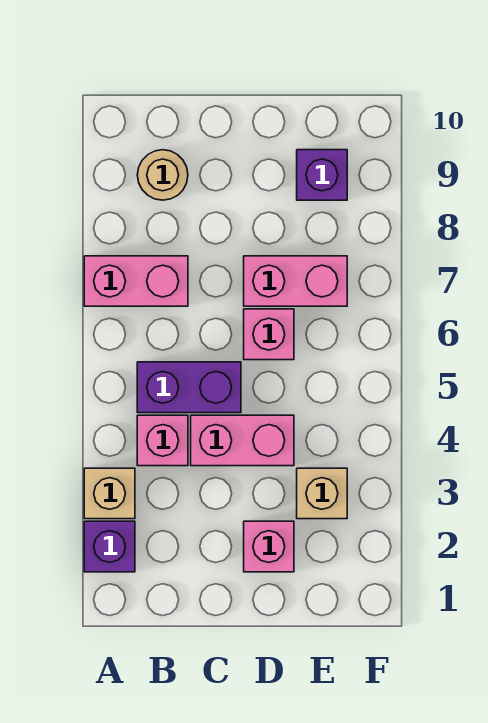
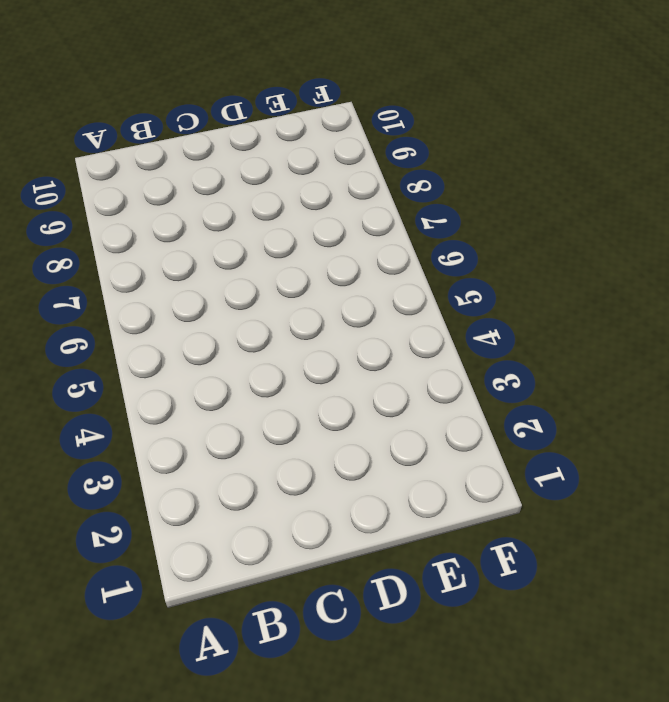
none -> purple 1x1 brick [84,521,135,572]
none -> tan 1x1 brick [84,468,135,519]
none -> pink 1x2 brick [84,256,188,306]

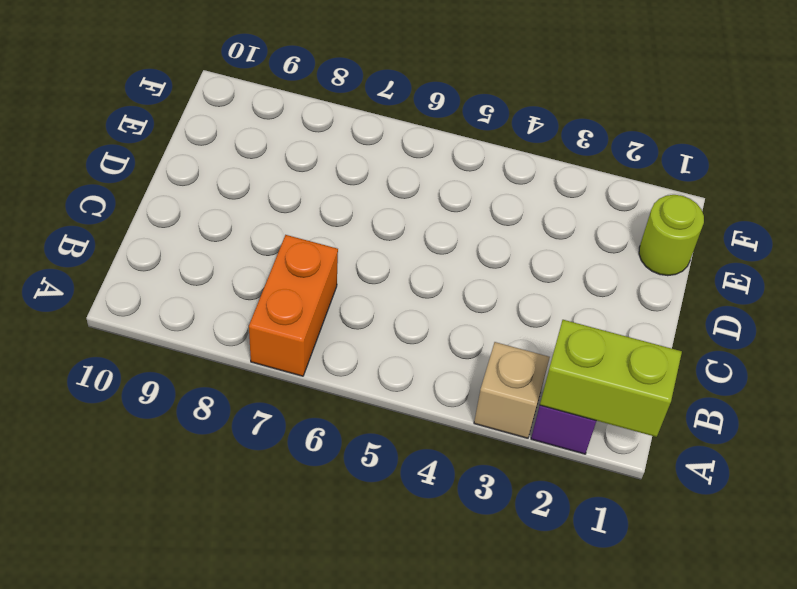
lime 1x2 brick [540,320,682,437] -> none
orange 1x2 brick [249,235,338,376] -> pink 1x2 brick [84,256,188,306]
lime 1x1 round brick [639,195,704,276] -> none
none -> pink 1x1 brick [137,415,188,466]
none -> purple 1x2 brick [137,362,241,413]
none -> tan 1x1 round brick [137,150,188,200]

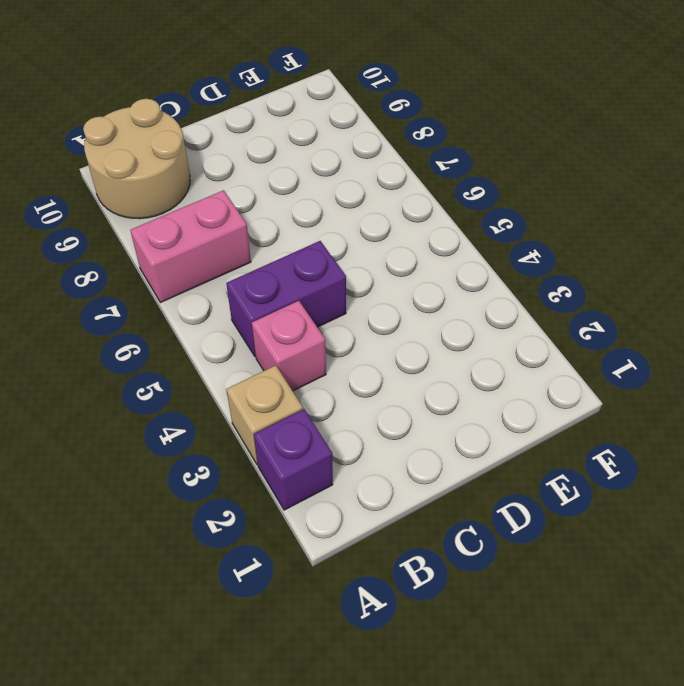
tan 2x2 round brick [83,99,190,219] -> tan 1x1 round brick [137,150,188,200]
none -> pink 1x2 brick [191,415,294,466]
none -> pink 1x1 brick [244,521,294,572]
none -> pink 1x1 brick [244,309,294,360]

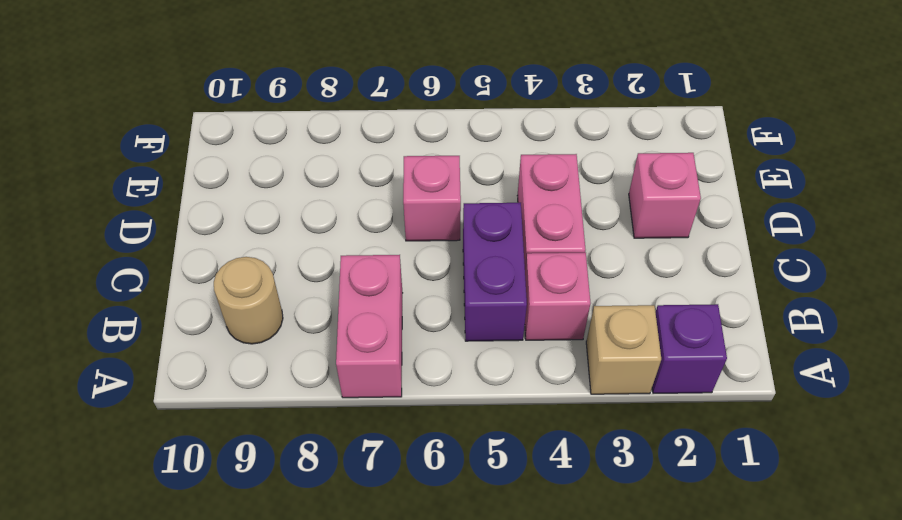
none -> pink 1x2 brick [244,256,347,306]
none -> tan 1x1 brick [297,468,347,519]
none -> purple 1x1 brick [297,150,347,200]

